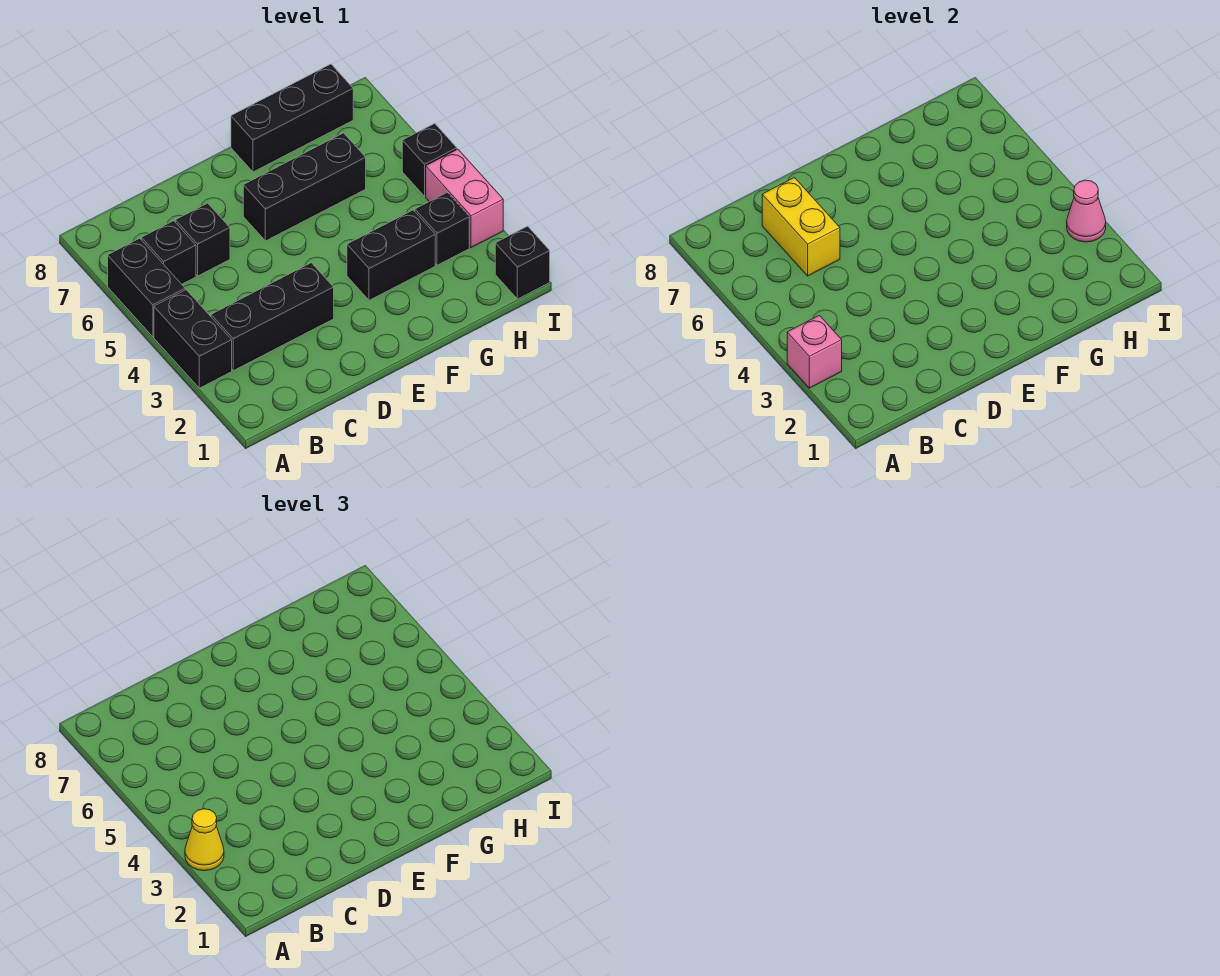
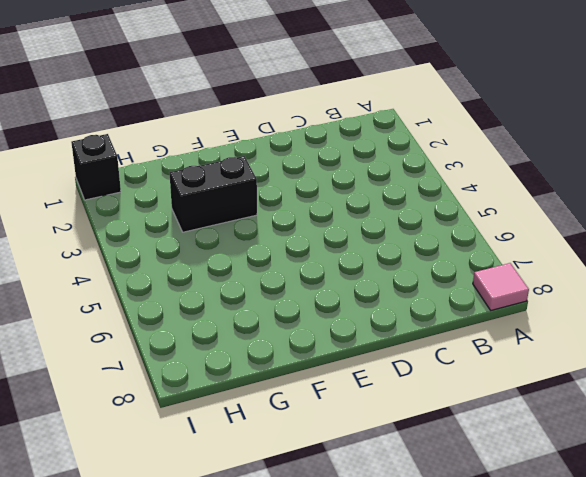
pink 1x1 tile [473,263,529,310] -> none
none -> black 1x2 brick [154,290,232,388]
none -> black 1x2 brick [108,238,185,337]
none -> black 1x3 brick [211,263,334,371]

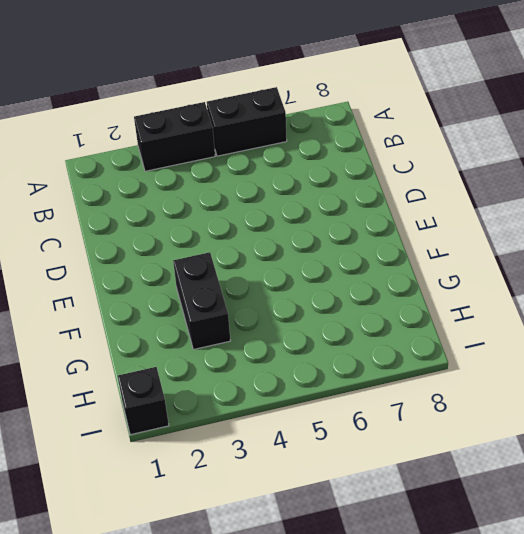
none -> black 1x3 brick [211,263,334,371]
none -> black 1x1 brick [141,221,196,284]
none -> black 1x1 brick [175,203,230,276]

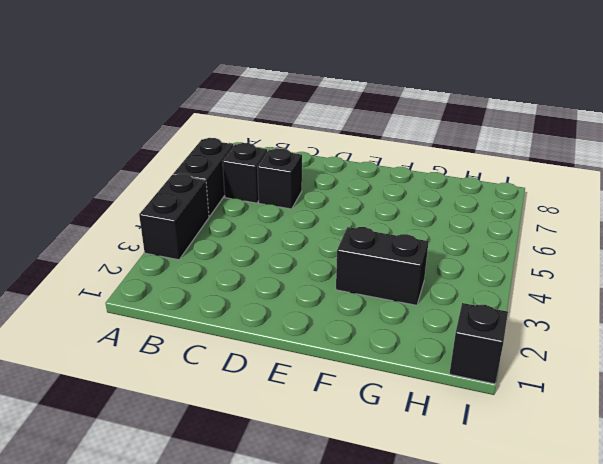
none -> black 1x3 brick [211,263,334,371]
none -> black 1x3 brick [243,133,366,241]
none -> black 1x3 brick [231,64,353,172]

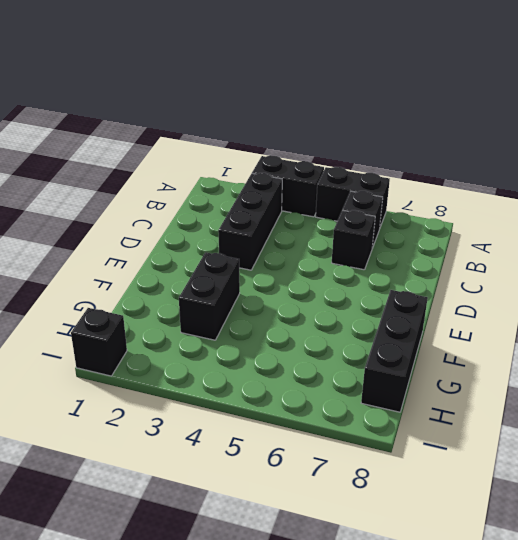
none -> black 1x3 brick [243,133,366,241]
none -> black 1x1 brick [415,193,469,265]
none -> pink 1x2 brick [426,149,503,248]

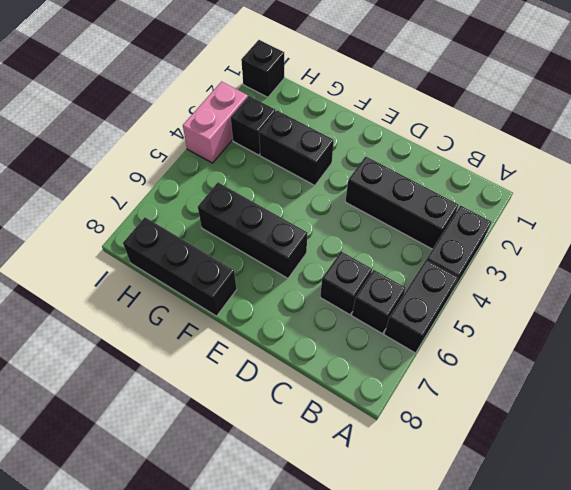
none -> black 1x1 brick [402,123,457,196]
none -> pink 1x1 brick [787,315,842,388]
none -> yellow 1x2 brick [762,178,840,276]

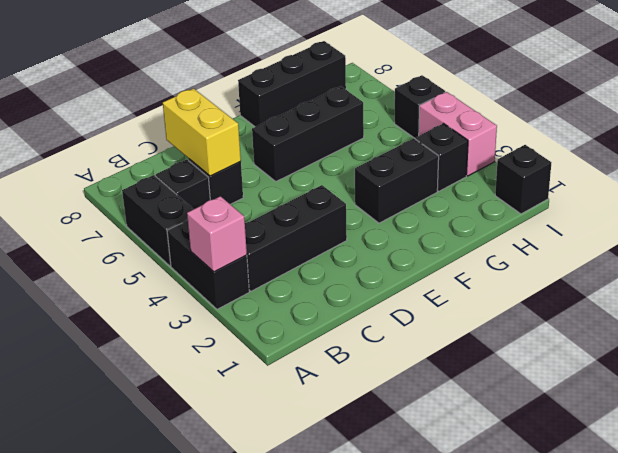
none -> pink 1x1 cone [1067,180,1106,242]
none -> yellow 1x1 cone [185,809,224,871]

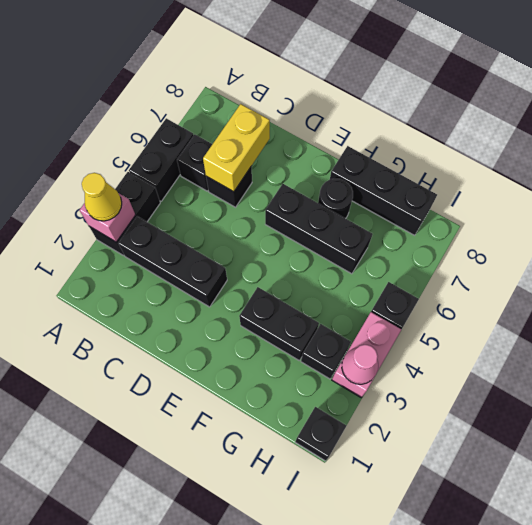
black 1x1 round brick [318,179,353,219] -> none

